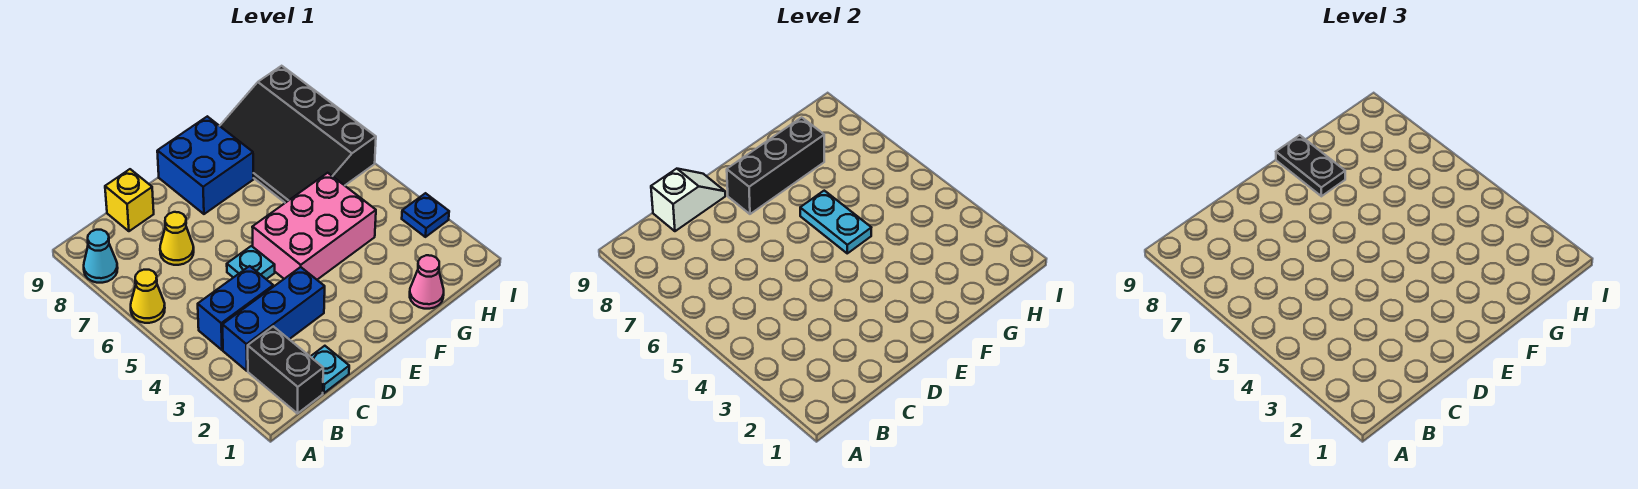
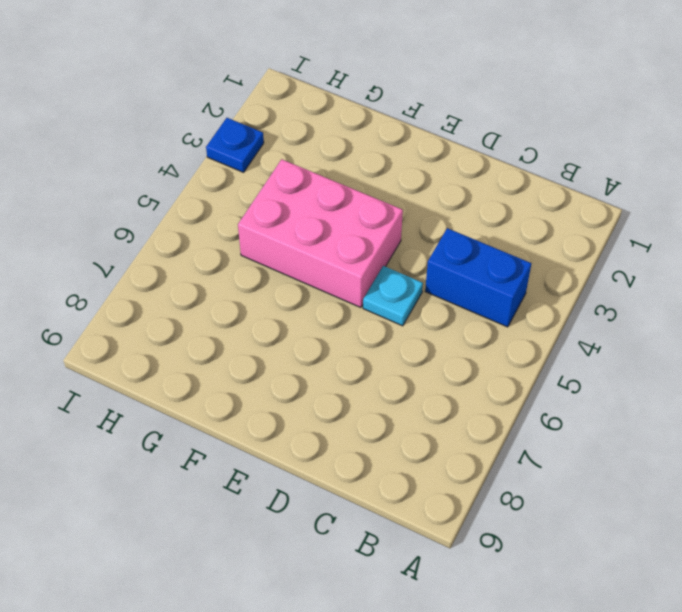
none -> yellow 1x1 cone [131,270,165,323]
none -> cyan 1x1 cone [84,230,118,283]
none -> black 1x2 brick [248,326,323,413]

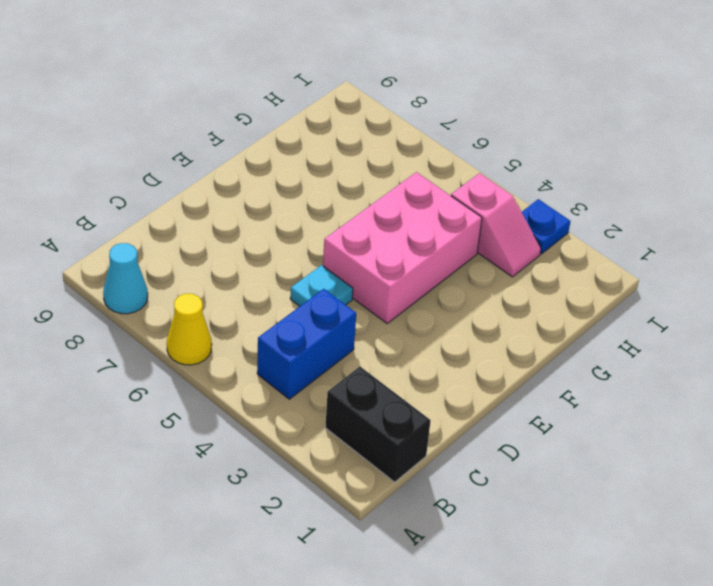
pink 1x2 slope [451,173,541,277] -> none
none -> blue 1x3 brick [222,267,325,371]
none -> cyan 1x1 plate [310,346,349,393]
none -> yellow 1x1 cone [160,212,194,265]

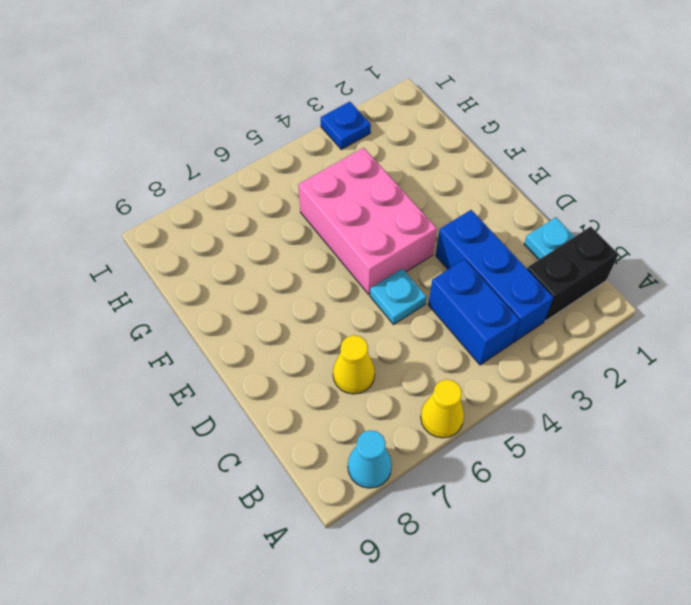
none -> yellow 1x1 brick [105,169,154,231]
none -> blue 2x2 brick [157,116,253,214]
none -> pink 1x1 cone [410,255,444,309]

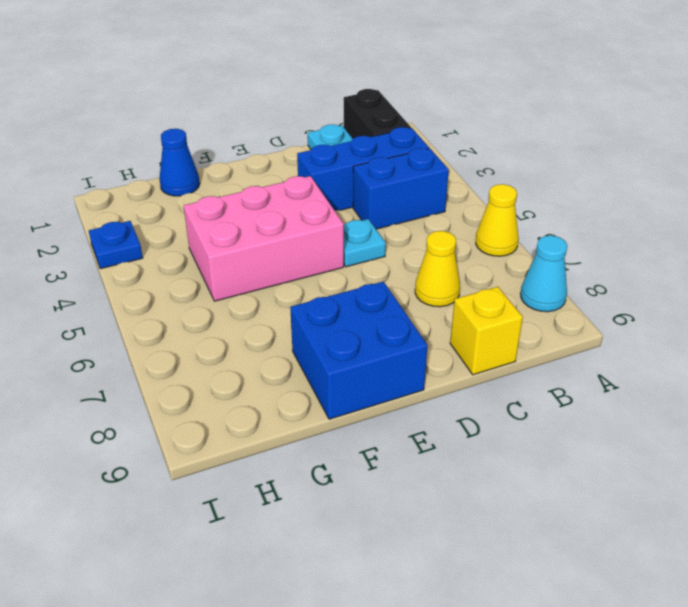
blue 1x1 cone [159,129,200,196] -> pink 1x1 cone [410,255,444,309]
none -> black 3x4 slope [220,66,376,203]
none -> white 1x2 slope [651,169,725,231]
none -> black 1x3 brick [727,117,824,214]

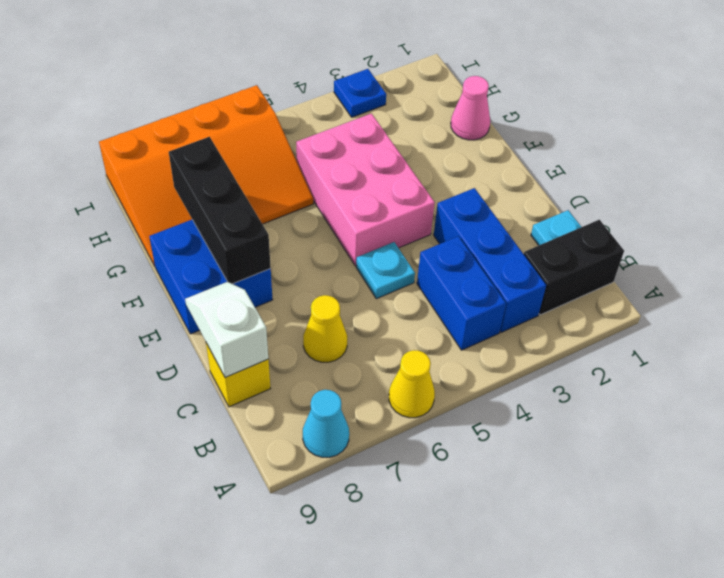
orange 3x4 slope [99,85,313,266] -> black 3x4 slope [220,66,376,203]
none -> cyan 1x2 plate [800,191,871,253]
none -> black 1x2 plate [1276,135,1345,196]

